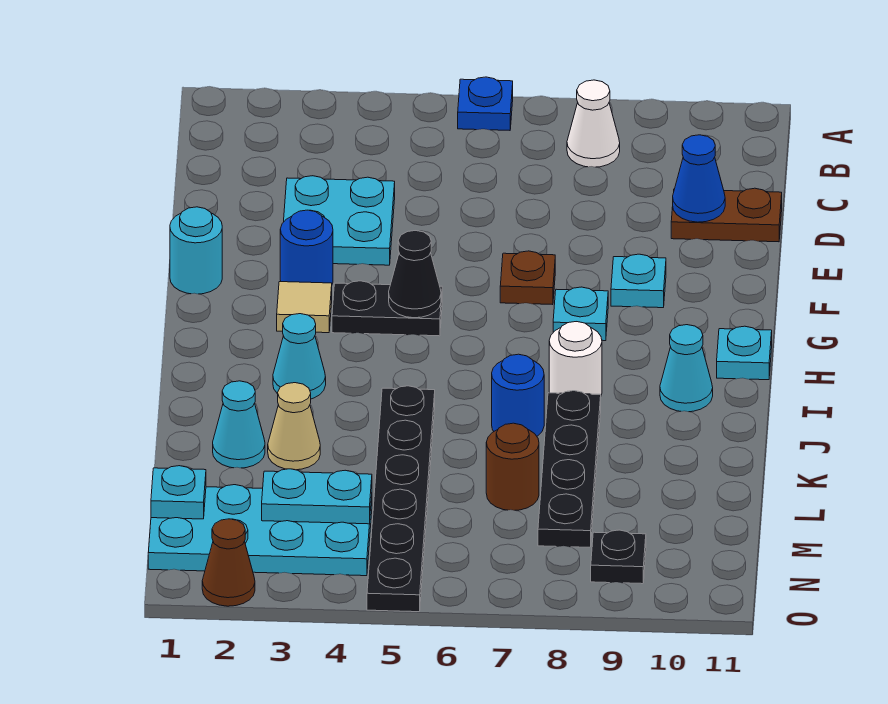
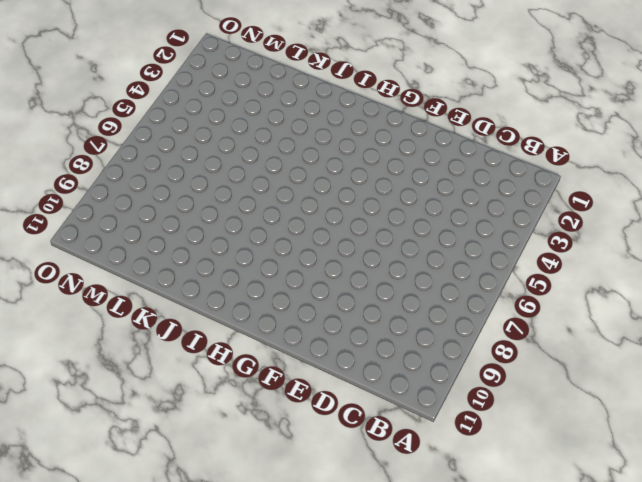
none -> blue 1x1 plate [458,77,513,130]
none -> white 1x1 cone [567,80,620,167]
none -> cyan 2x2 plate [284,176,395,265]

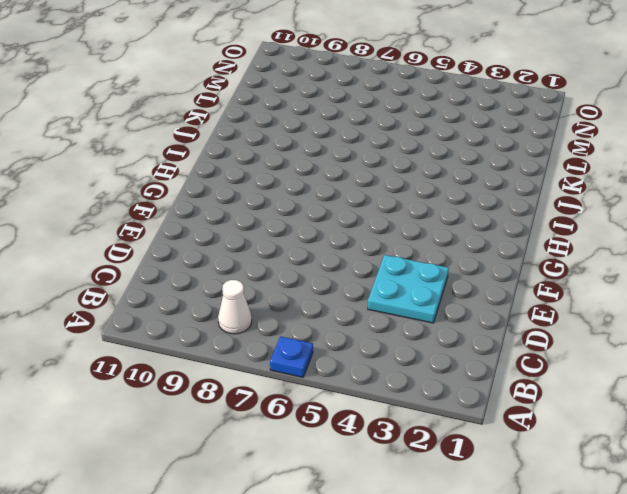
none -> brown 1x2 plate [671,188,782,242]
none -> cyan 1x1 round brick [170,207,222,294]
none -> blue 1x1 round brick [280,210,333,284]

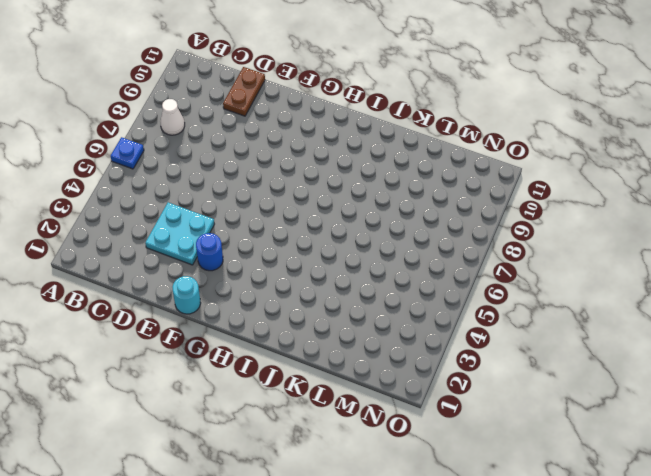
none -> brown 1x1 plate [500,251,555,305]
none -> cyan 1x1 plate [611,254,666,308]
none -> tan 1x1 tile [277,282,332,333]

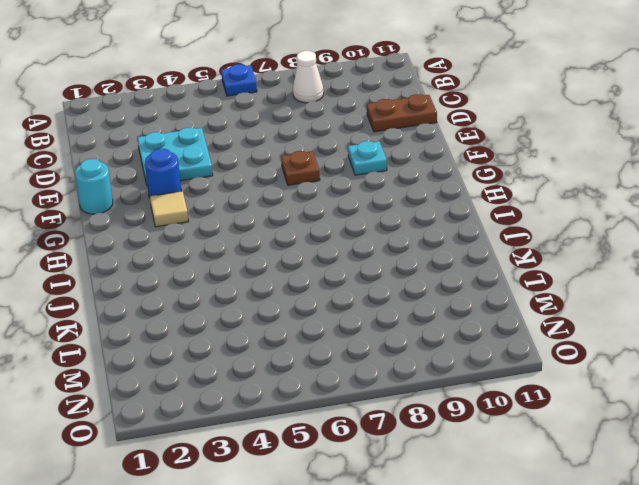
none -> black 1x2 plate [332,281,442,336]
none -> cyan 1x1 plate [553,287,608,341]
none -> cyan 1x1 plate [717,326,772,380]

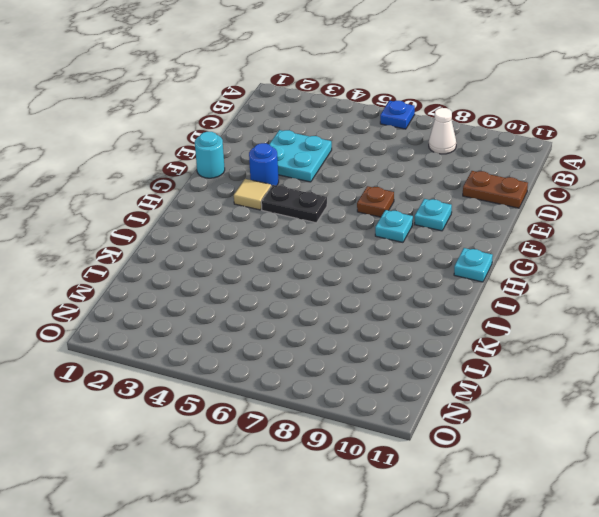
none -> cyan 1x1 cone [273,314,326,399]
none -> white 1x1 round brick [549,322,602,395]
none -> cyan 1x1 cone [660,325,713,412]

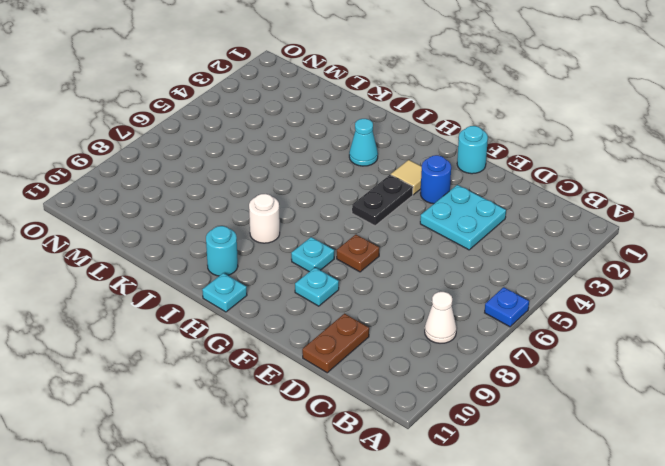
cyan 1x1 round brick [206,226,238,276] -> cyan 1x1 cone [660,325,713,412]
none -> black 1x6 plate [367,386,435,612]
none -> blue 1x1 round brick [492,354,544,436]
none -> black 1x4 plate [538,391,601,547]

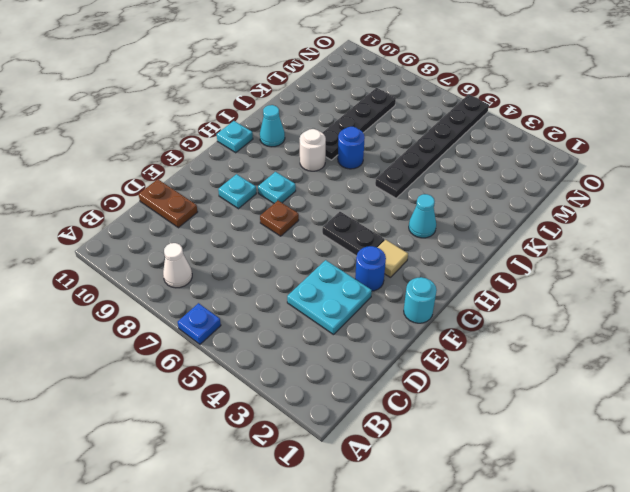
none -> cyan 1x1 cone [213,381,265,468]
none -> tan 1x1 cone [268,383,320,470]
none -> brown 1x1 round brick [486,423,539,510]

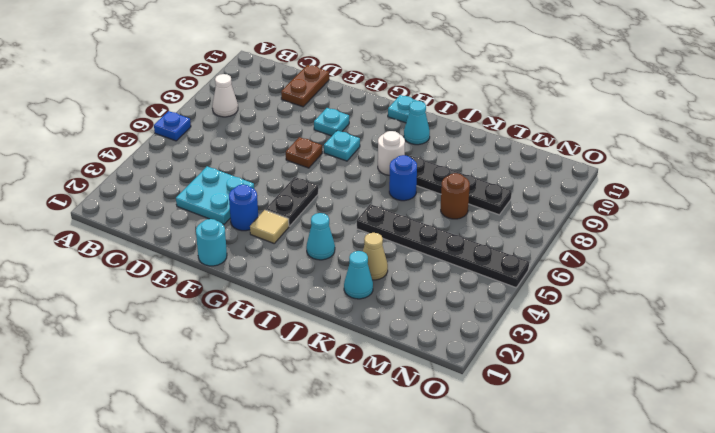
none -> cyan 2x4 plate [148,485,372,576]
none -> black 1x1 plate [591,530,646,584]
none -> brown 1x1 cone [202,519,255,606]

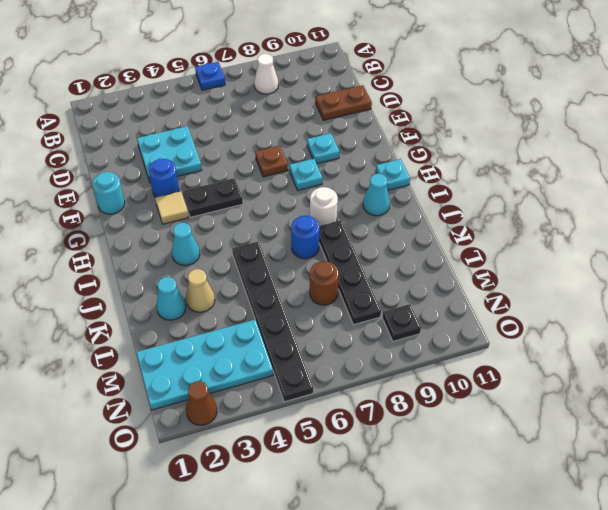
none -> blue 1x1 cone [673,135,725,222]
none -> black 1x1 cone [389,231,441,318]
none -> cyan 1x1 plate [151,466,206,519]

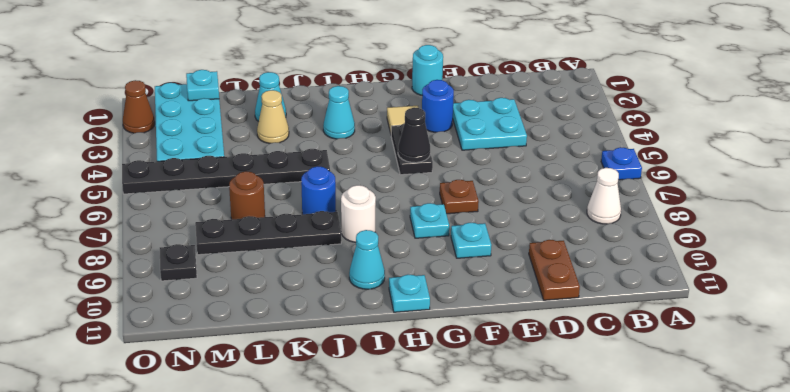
none -> blue 1x1 cone [673,135,725,222]
none -> cyan 1x2 plate [262,469,372,524]

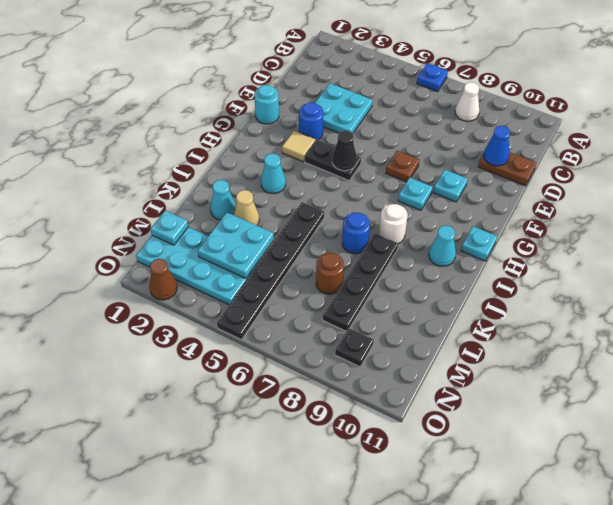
cyan 2x2 plate [198,212,274,279] -> cyan 1x2 plate [262,469,372,524]

